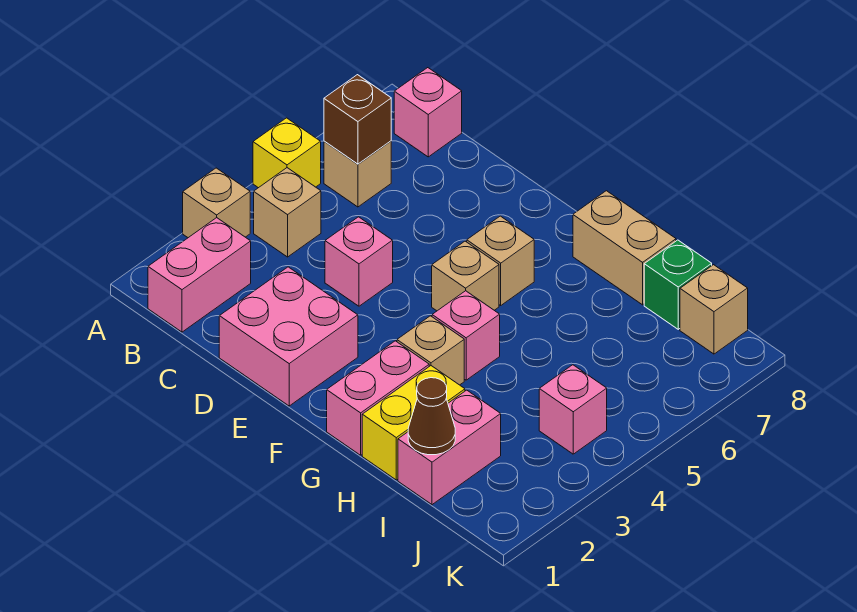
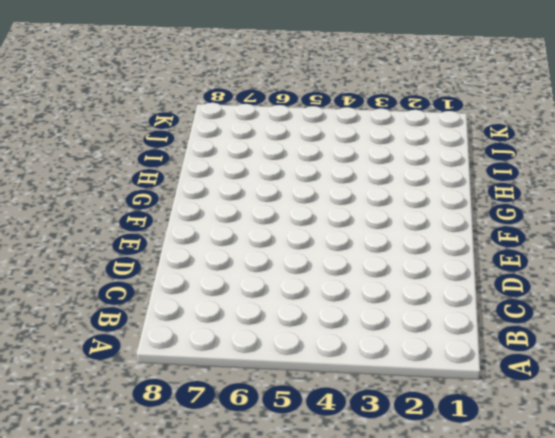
none -> tan 1x1 brick [183,168,250,238]
none -> yellow 1x1 brick [253,118,321,188]
none -> pink 1x2 brick [148,218,251,332]

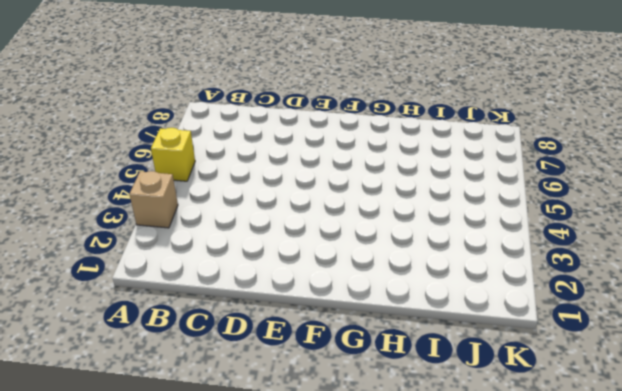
none -> pink 1x2 brick [148,218,251,332]
none -> tan 1x1 brick [254,168,321,257]
none -> tan 1x1 brick [324,141,391,207]

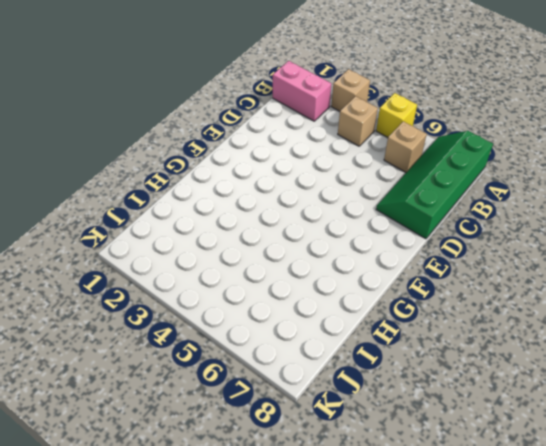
green 2x4 slope [376,131,493,239] -> pink 1x1 brick [394,68,462,157]
none -> pink 2x2 brick [219,267,358,406]
none -> pink 1x1 brick [325,217,393,306]
none -> tan 1x1 brick [432,241,499,311]

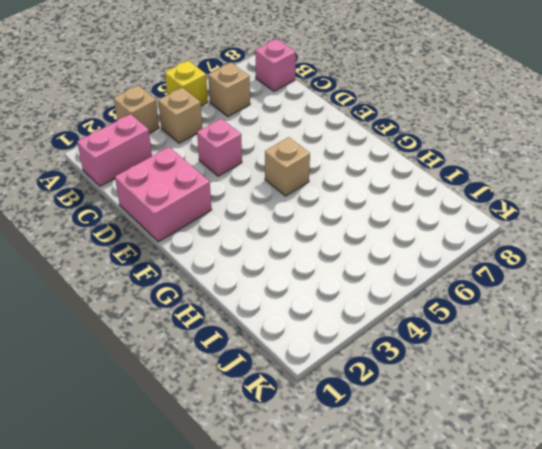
none -> tan 1x1 brick [467,216,534,305]
none -> pink 1x2 brick [327,341,429,455]
none -> tan 1x1 brick [397,316,464,385]

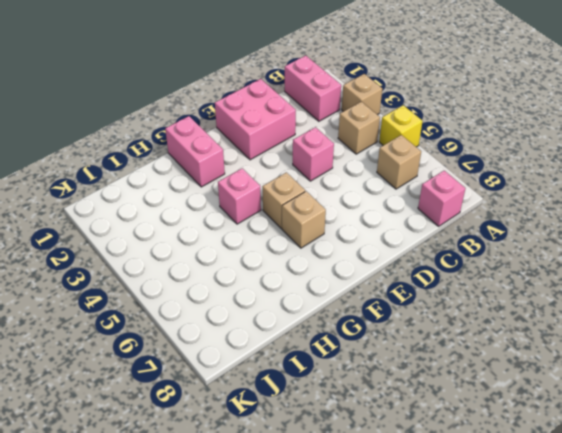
none -> tan 1x1 brick [397,316,464,385]
none -> tan 1x2 brick [573,191,676,305]
none -> yellow 1x2 brick [362,366,465,480]

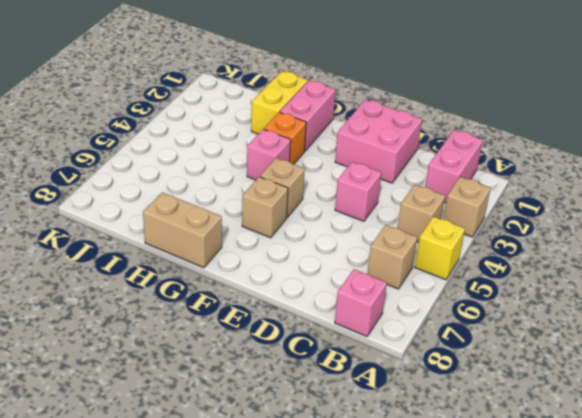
orange 1x1 brick [264,112,306,164] -> tan 1x1 brick [397,316,464,385]
none -> pink 1x2 brick [398,390,501,505]
none -> green 1x1 brick [644,240,712,329]
none -> pink 1x1 brick [539,365,607,454]

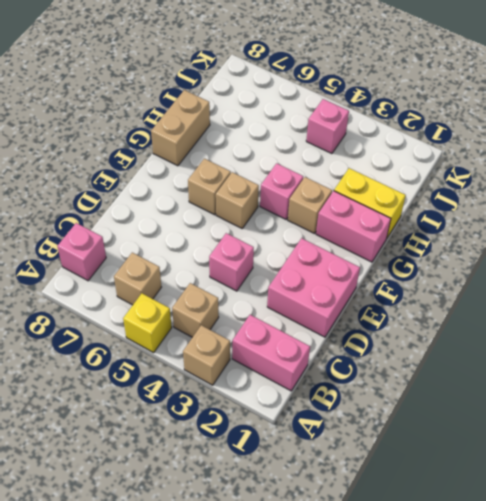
none -> pink 1x2 brick [398,390,501,505]
none -> green 1x1 brick [644,240,712,329]
none -> tan 1x1 brick [680,265,748,354]

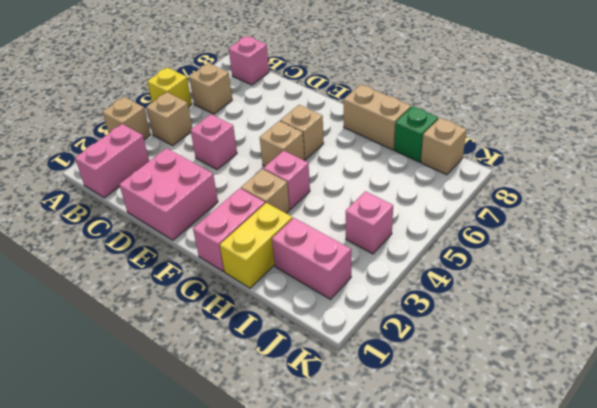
pink 1x2 brick [272,218,351,299] -> pink 1x2 brick turned to [398,390,501,505]
none -> brown 1x1 brick [324,75,391,164]
none -> brown 1x1 cone [408,378,455,455]

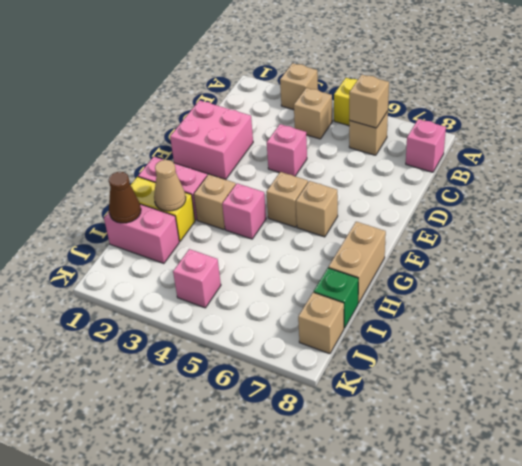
tan 1x1 brick [349,75,389,128] -> brown 1x1 brick [324,75,391,164]
tan 1x1 cone [154,160,186,211] -> none
none -> pink 1x2 brick [148,218,251,332]

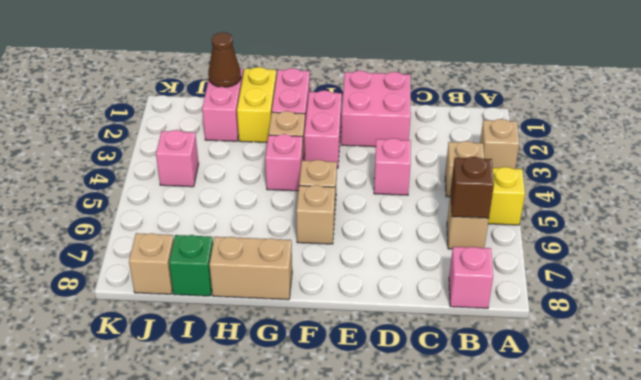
pink 1x2 brick [304,90,342,168] -> pink 1x2 brick moved to [148,218,251,332]

